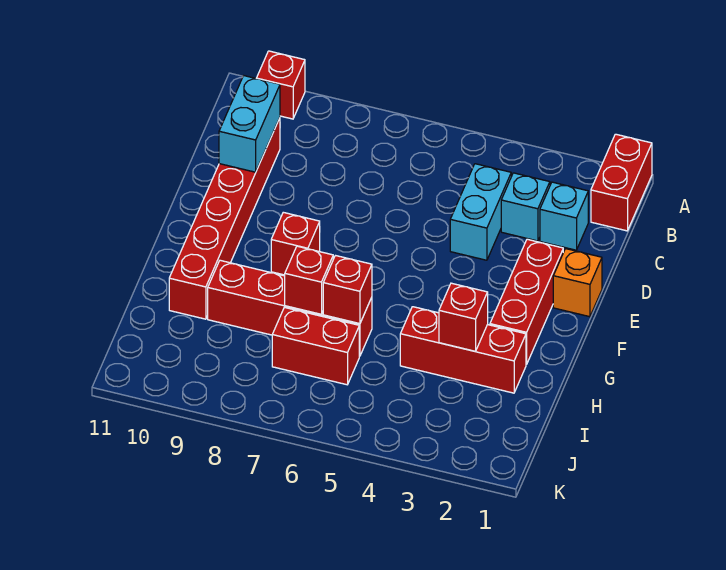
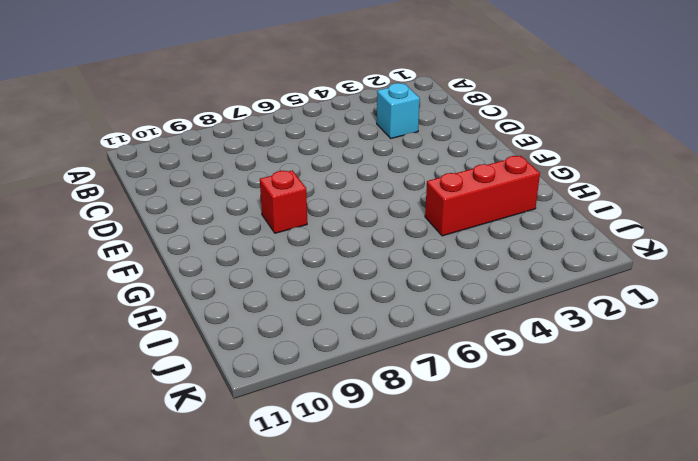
none -> red 1x2 brick [591,134,652,231]
none -> red 1x1 brick [256,51,305,119]
none -> cyan 1x1 brick [540,182,588,250]

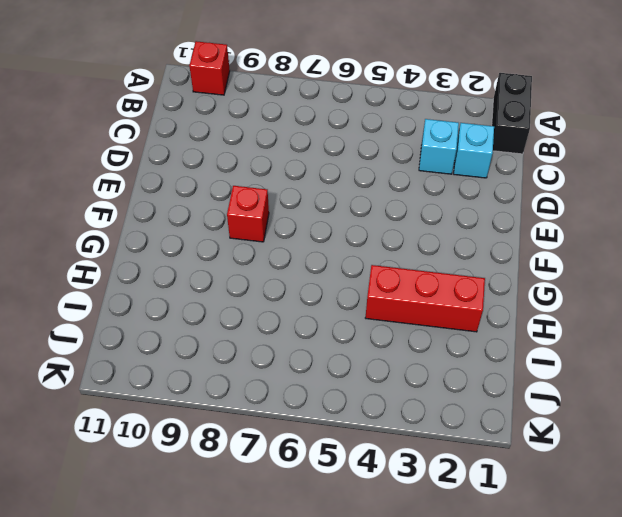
black 1x2 brick [492,73,532,154] -> red 1x2 brick [591,134,652,231]
none -> cyan 1x2 brick [450,164,511,260]
none -> red 1x6 brick [169,118,280,319]
none -> orange 1x1 brick [553,249,602,317]

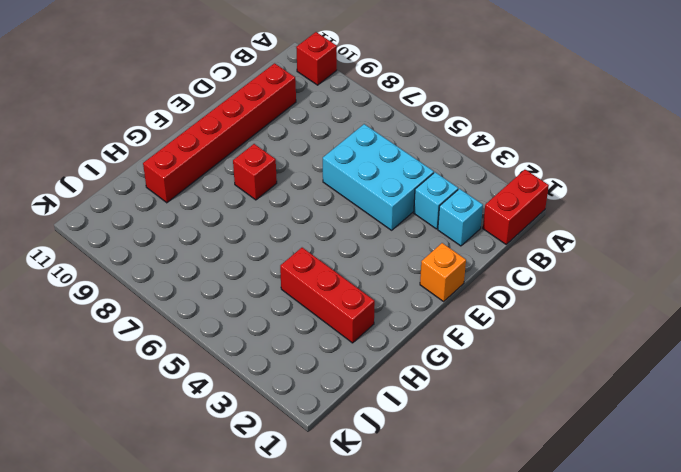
cyan 2x3 brick [323,124,434,230] -> cyan 1x2 brick [450,164,511,260]
none -> red 1x3 brick [490,239,563,365]
none -> red 1x4 brick [208,260,372,356]
none -> red 1x2 brick [272,307,359,385]

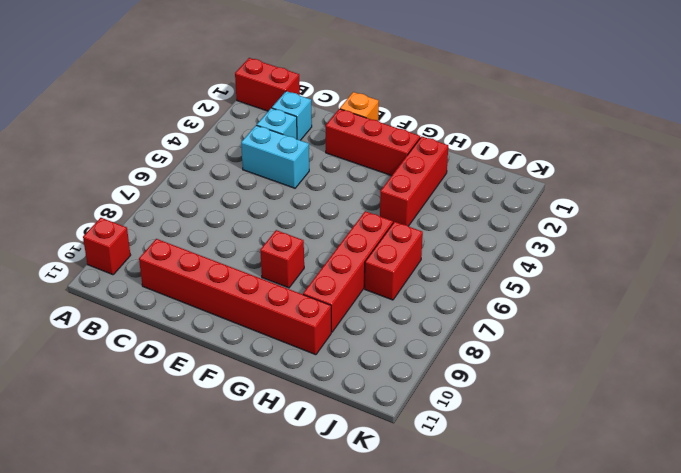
none -> cyan 1x2 brick [219,76,280,172]
none -> red 1x1 brick [439,283,488,351]
none -> red 1x1 brick [323,256,372,324]

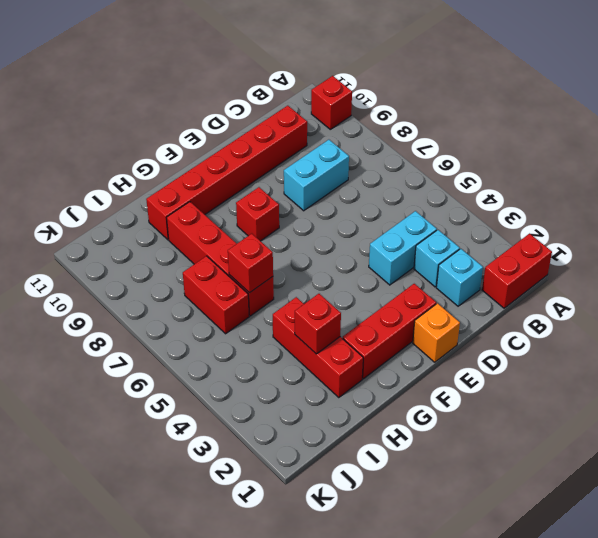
cyan 1x2 brick [284,140,349,211] -> cyan 1x2 brick moved to [219,76,280,172]
none -> red 1x1 brick [285,246,333,314]

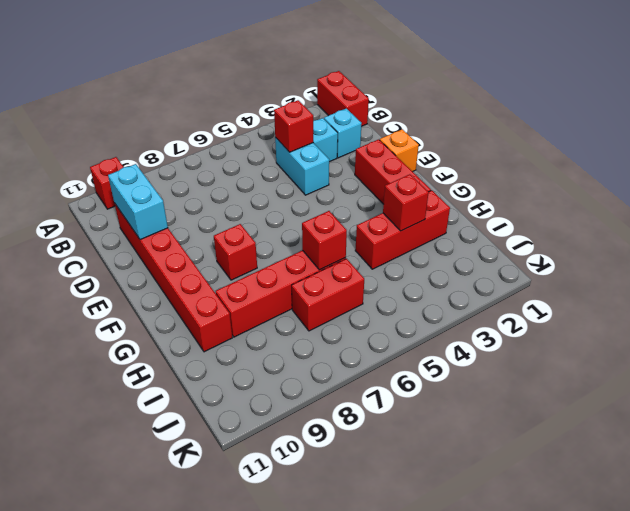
red 1x1 brick [274,100,313,152] -> red 1x1 brick moved to [285,246,333,314]

